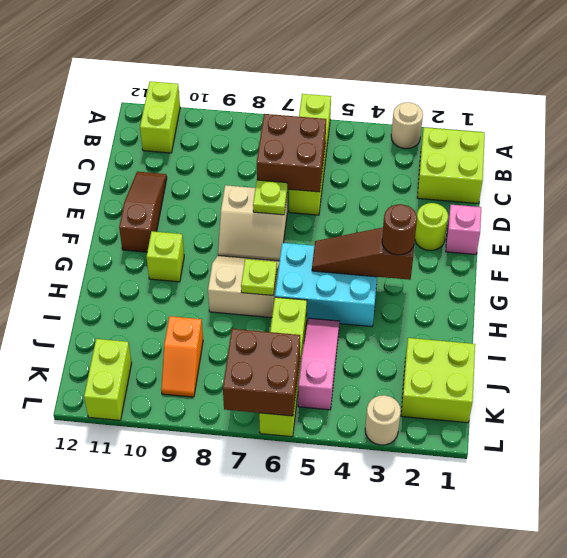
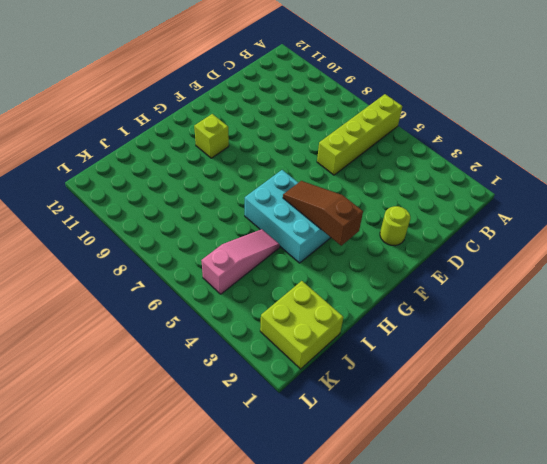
none -> tan 1x1 round brick [391,102,423,149]
none -> lime 1x2 brick [140,81,180,153]
none -> lime 2x2 brick [417,127,485,204]

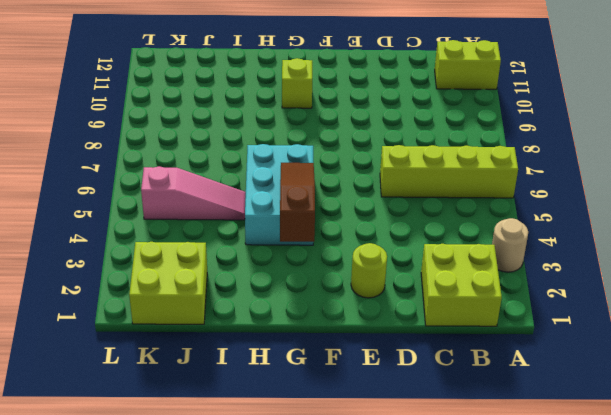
none -> brown 1x3 slope [119,172,167,252]
none -> pink 1x1 brick [446,205,481,255]
none -> tan 2x2 slope [218,185,287,261]

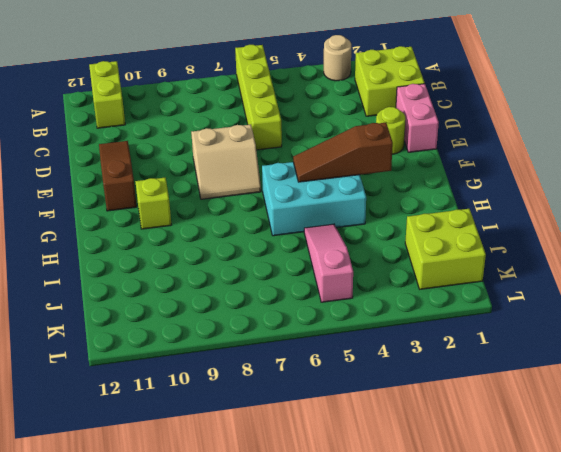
pink 1x2 brick [396,84,439,152] -> pink 1x1 brick [446,205,481,255]
none -> tan 2x2 slope [208,256,280,318]
none -> lime 1x4 brick [259,297,307,437]
none -> orange 1x2 slope [161,316,203,397]

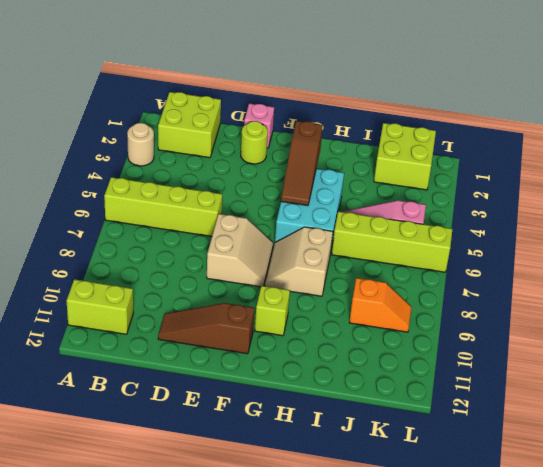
none -> lime 1x2 brick [84,339,132,420]
none -> tan 1x1 round brick [365,395,401,445]
none -> brown 2x2 brick [257,114,326,192]

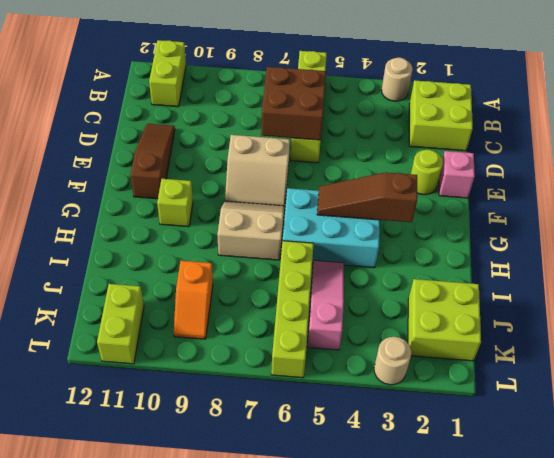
none -> lime 1x1 plate [253,180,287,215]
none -> lime 1x1 plate [241,259,277,295]
none -> brown 2x2 brick [223,329,300,416]

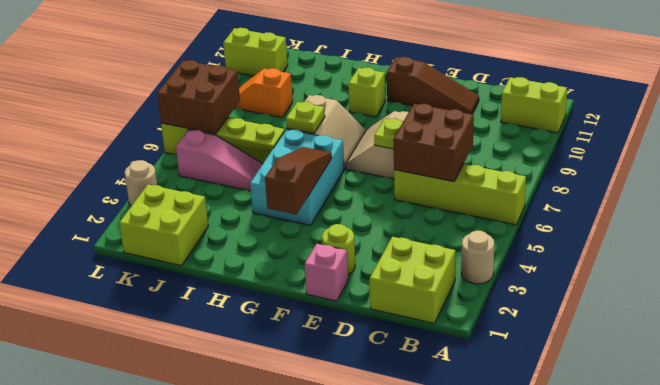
none -> brown 1x1 round brick [382,204,417,255]

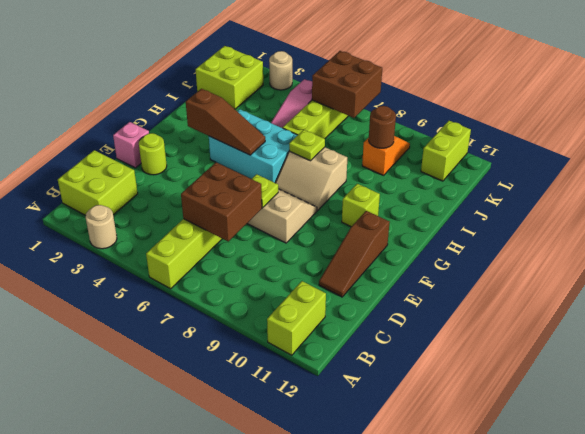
brown 1x1 round brick [369,106,396,148] -> brown 1x1 round brick moved to [382,204,417,255]

